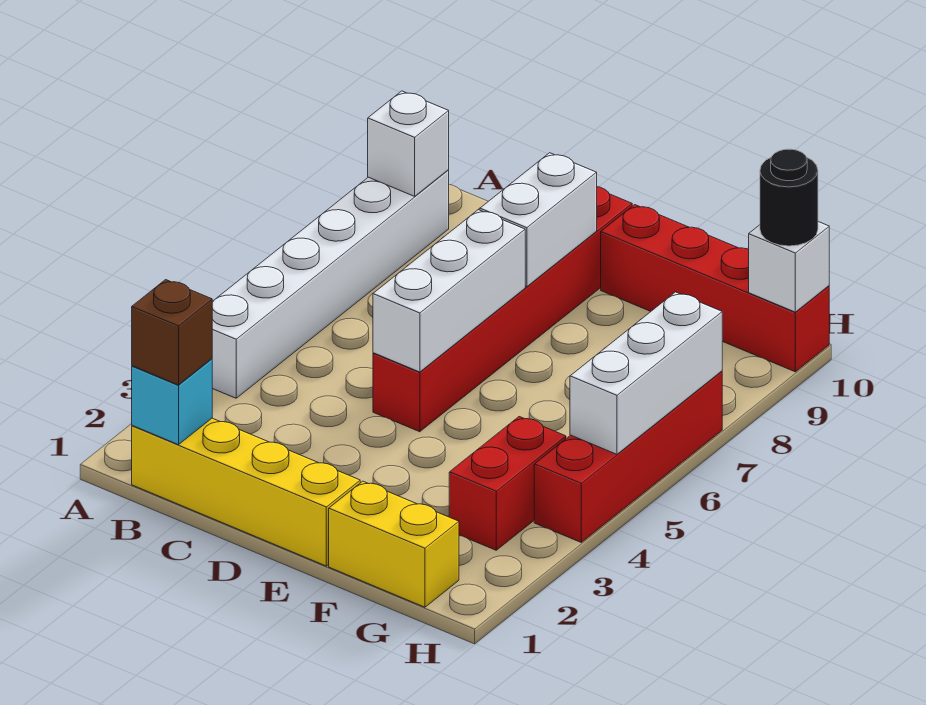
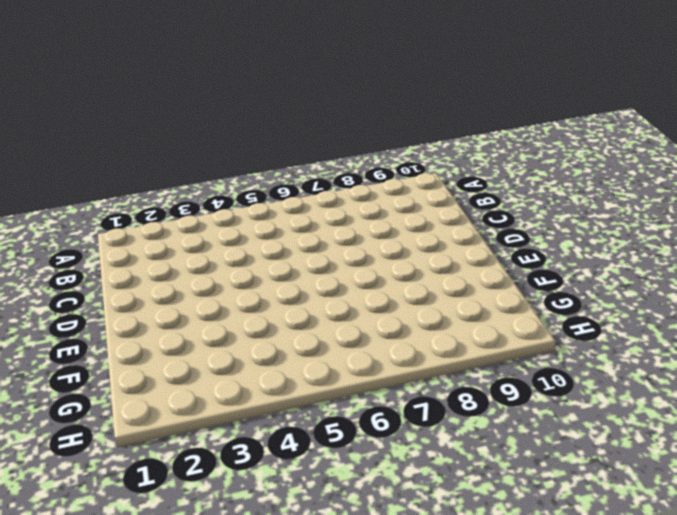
none -> white 1x6 brick [212,170,449,398]
none -> yellow 1x4 brick [132,418,360,566]
none -> red 1x6 brick [373,187,632,432]

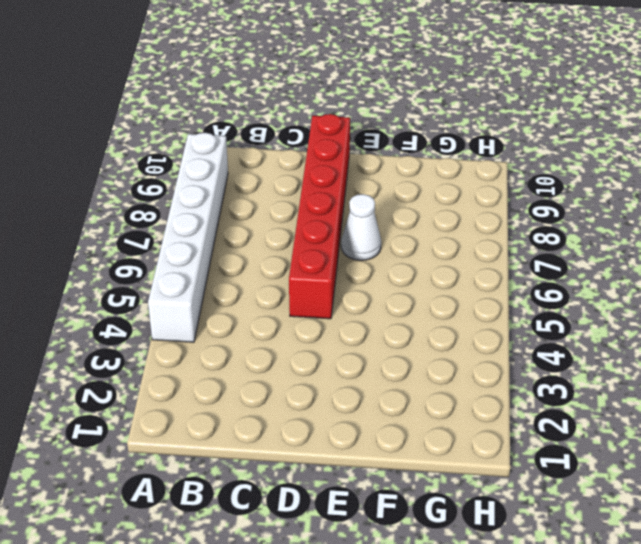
white 1x1 cone [341,194,381,260] -> none
none -> yellow 1x4 brick [132,418,360,566]
none -> red 1x4 brick [601,205,829,372]
none -> yellow 1x2 brick [329,481,459,607]

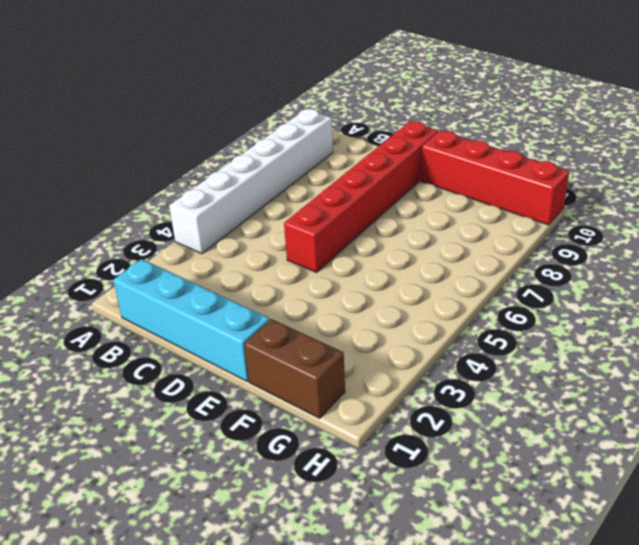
cyan 1x4 brick [113,259,270,381] -> yellow 1x4 brick [132,418,360,566]
brown 1x2 brick [244,319,345,418] -> yellow 1x2 brick [329,481,459,607]
none -> red 1x2 brick [449,417,566,550]
none -> red 1x4 brick [534,371,722,542]
none -> white 1x1 brick [368,91,449,196]

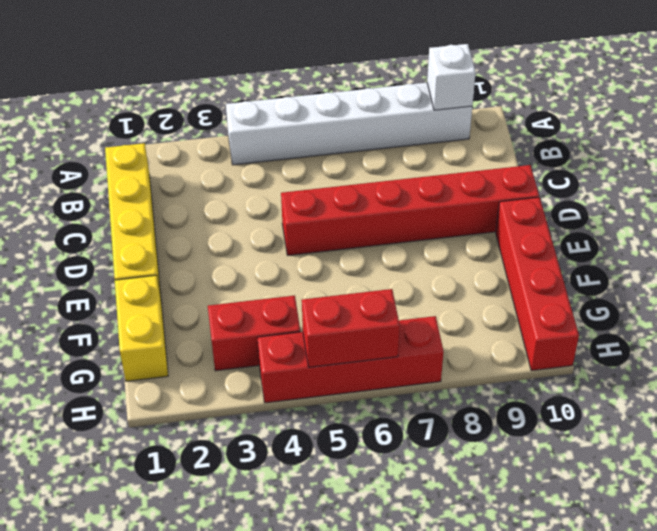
red 1x2 brick [302,289,400,367] -> white 1x3 brick [570,292,722,454]
none -> cyan 1x1 brick [132,359,212,445]
none -> white 1x3 brick [373,210,525,372]
none -> white 1x2 brick [480,153,597,287]

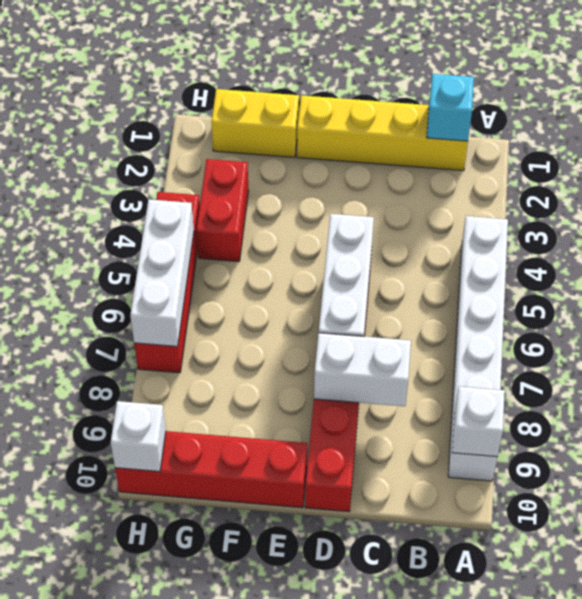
white 1x2 brick [314,333,411,406] -> white 1x2 brick turned to [480,153,597,287]
none -> brown 1x1 brick [132,280,212,385]
none -> black 1x1 round brick [760,149,818,246]

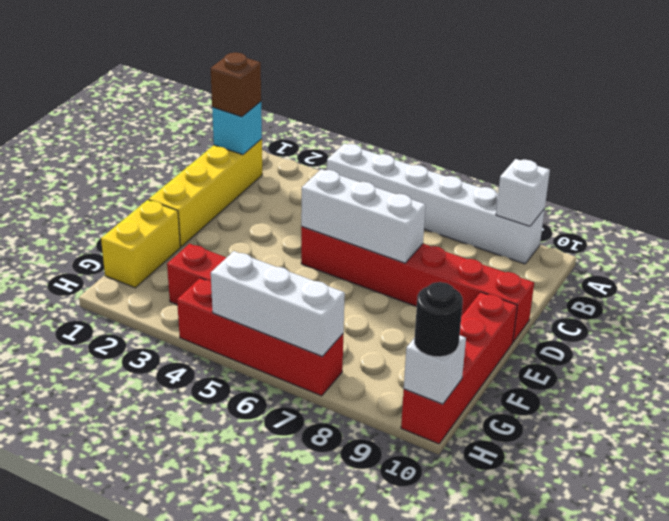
none -> white 1x2 brick [480,153,597,287]

